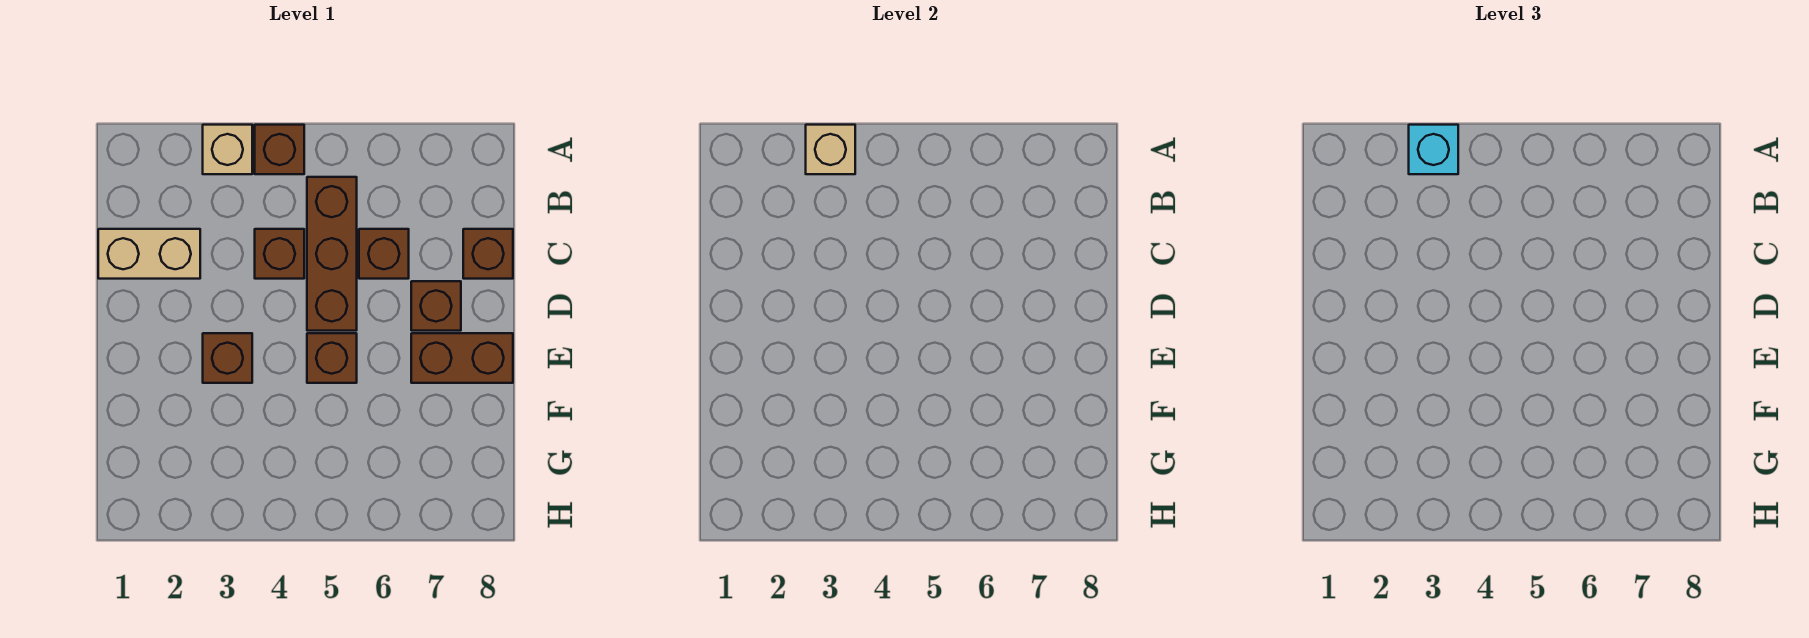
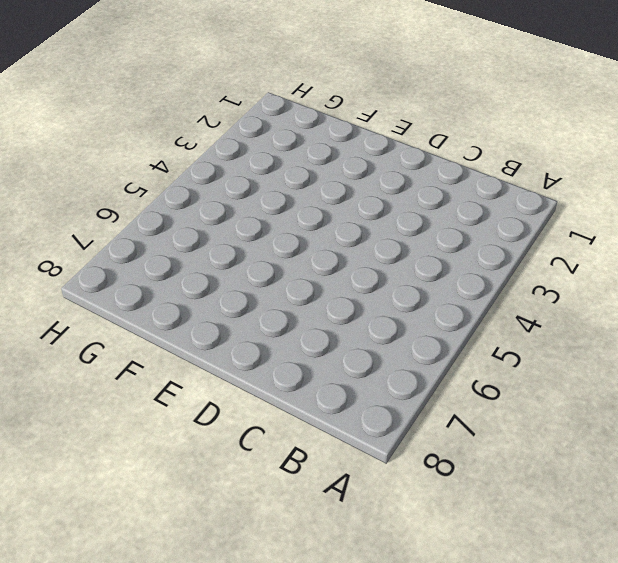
none -> tan 1x1 brick [203,125,252,174]
none -> brown 1x1 brick [255,125,304,174]
none -> brown 1x3 brick [307,177,357,331]

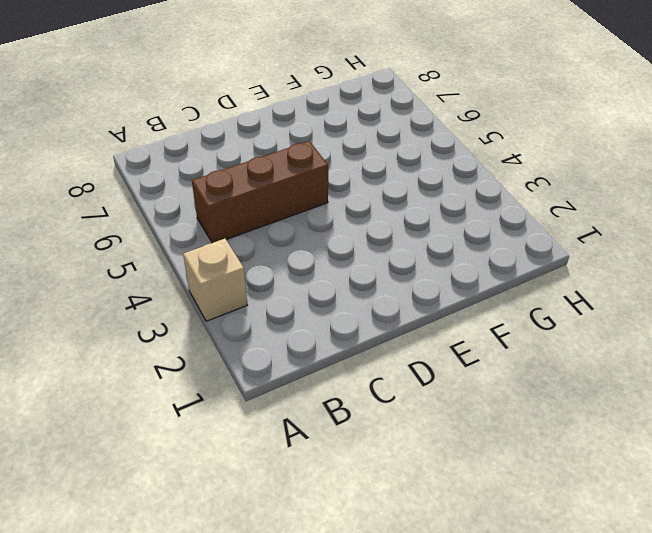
none -> brown 1x1 brick [255,125,304,174]
none -> tan 1x2 brick [98,229,200,279]
none -> brown 1x1 brick [255,229,304,279]

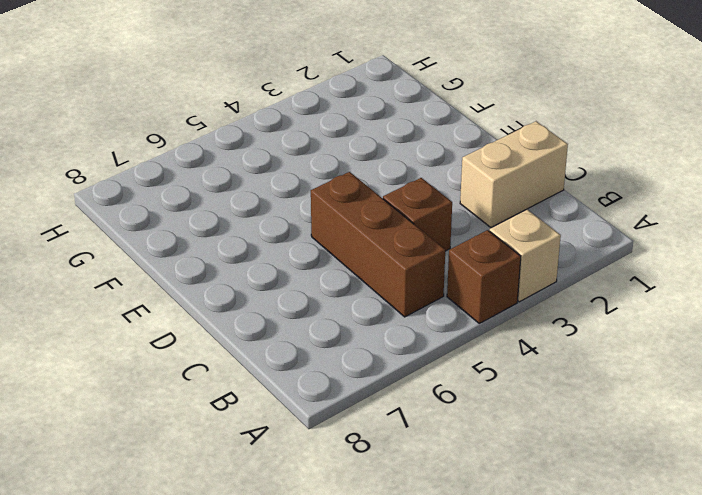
none -> brown 1x1 brick [359,229,409,279]
none -> brown 1x1 brick [463,229,513,279]
none -> brown 1x1 brick [411,281,461,331]

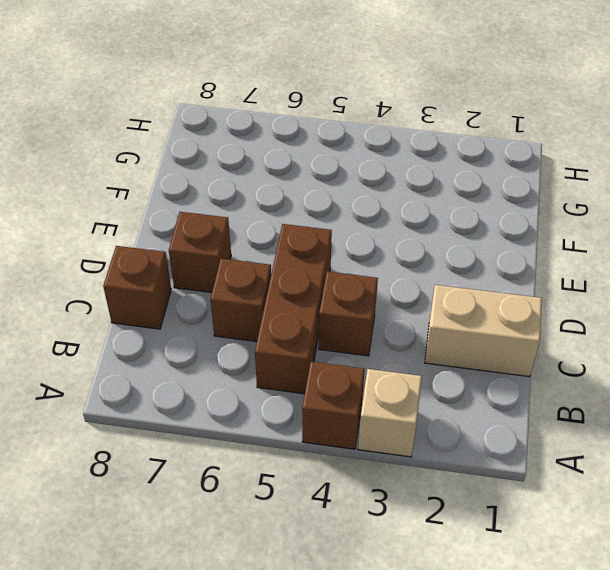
none -> brown 1x1 brick [203,333,252,383]
none -> brown 1x1 brick [307,333,357,383]
none -> brown 1x2 brick [411,333,513,383]

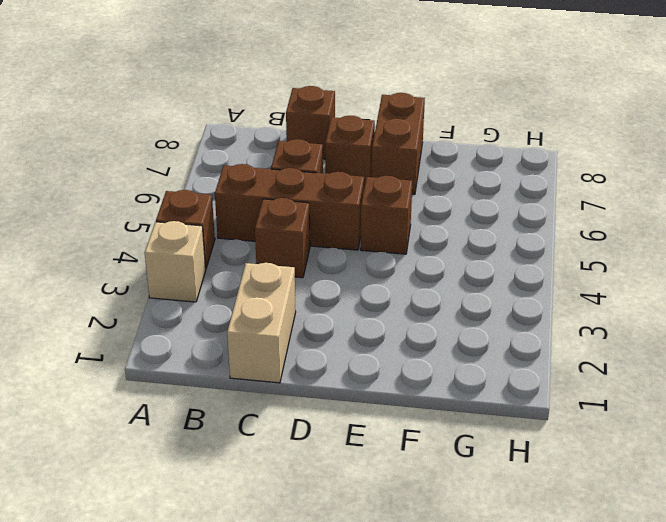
none -> brown 1x1 brick [203,333,252,383]
none -> tan 1x1 brick [806,125,855,174]
none -> cyan 1x1 brick [1409,125,1458,174]

